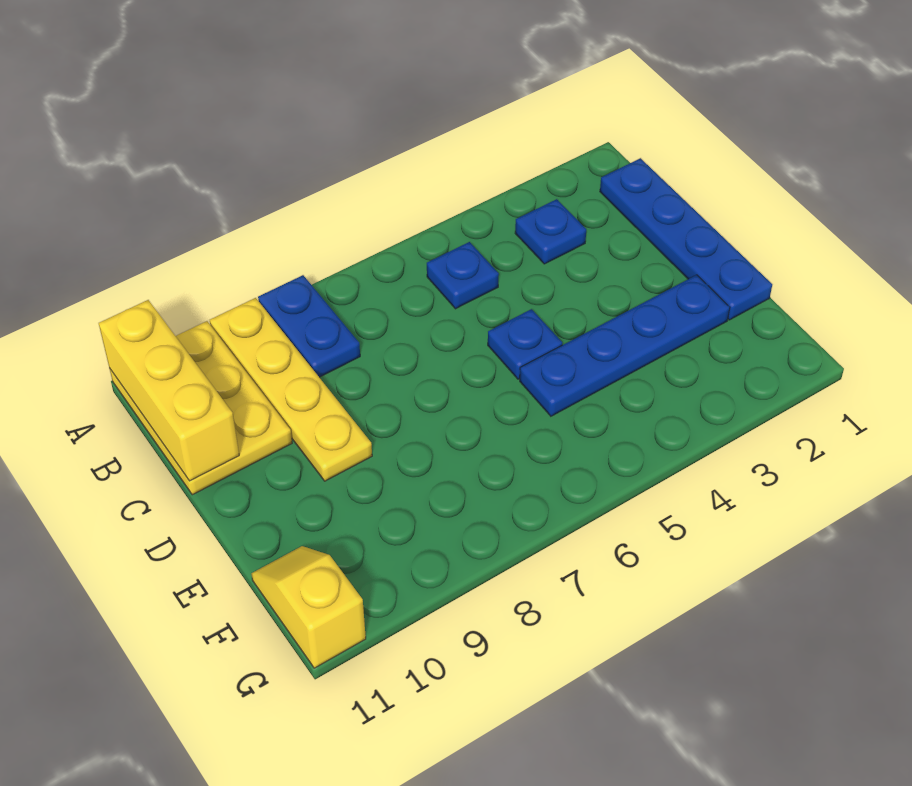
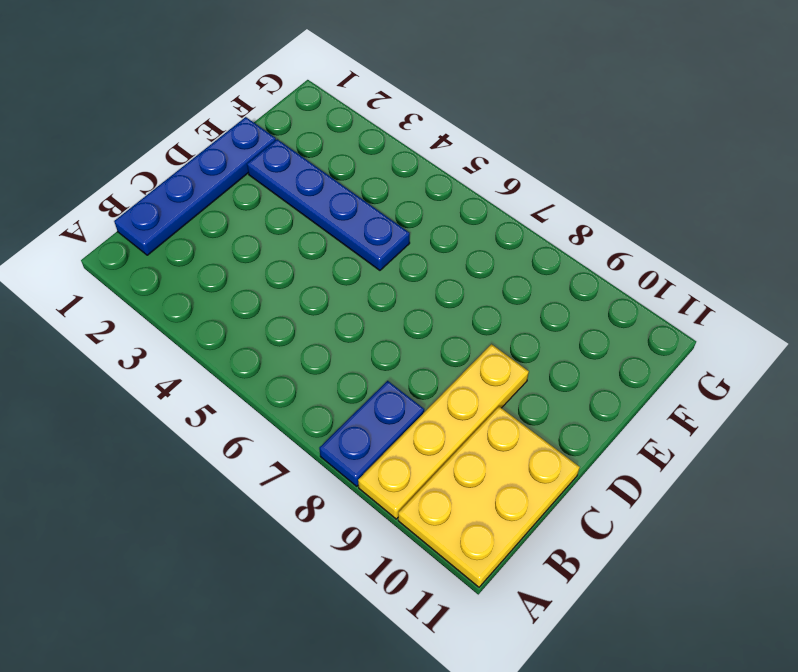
none -> blue 1x1 plate [515,199,586,264]
none -> blue 1x1 plate [427,242,499,309]

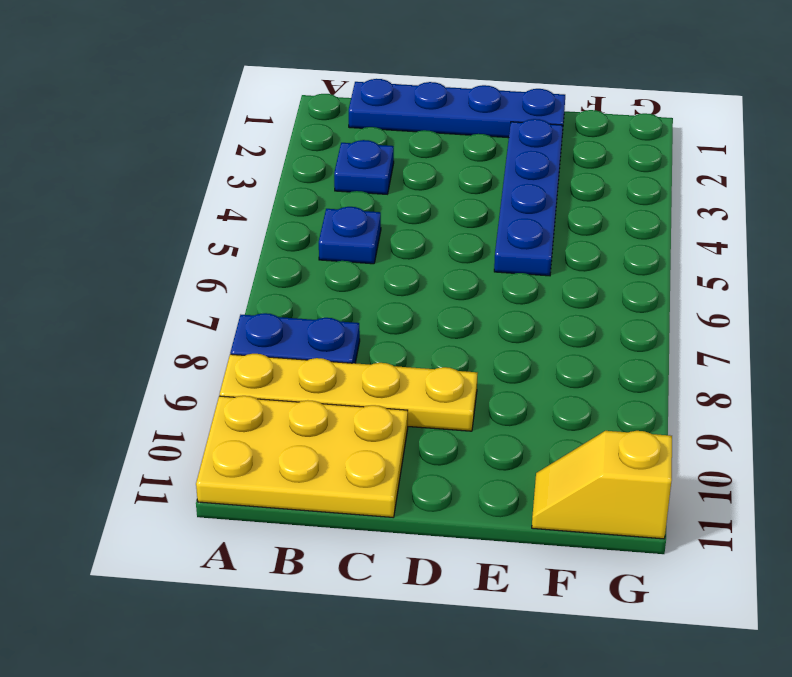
none -> blue 1x1 plate [488,309,562,379]
none -> yellow 1x3 brick [99,300,239,481]

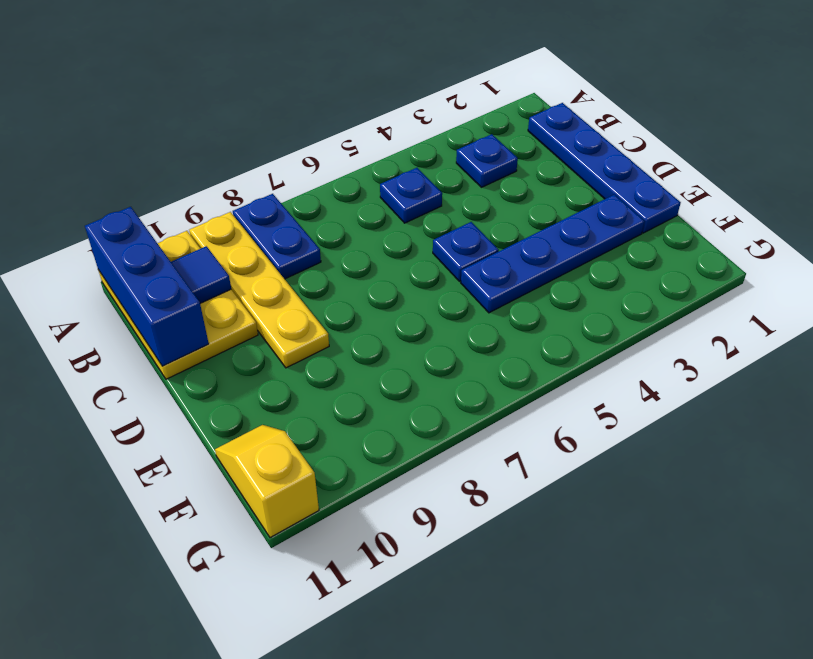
blue 1x3 brick [85,207,209,366] -> yellow 1x3 brick [99,300,239,481]
blue 1x1 tile [171,246,231,303] -> none

